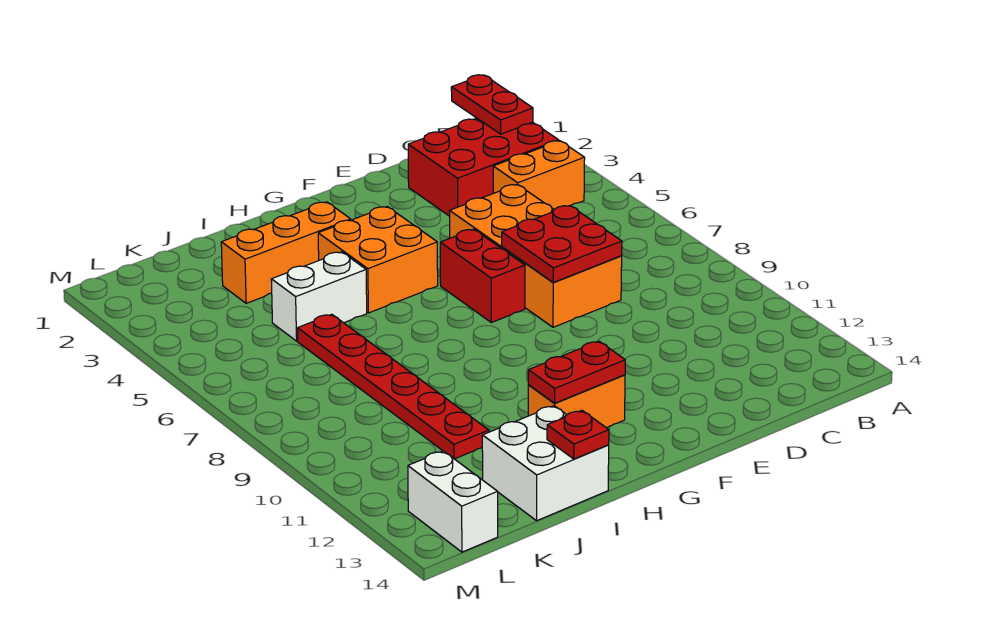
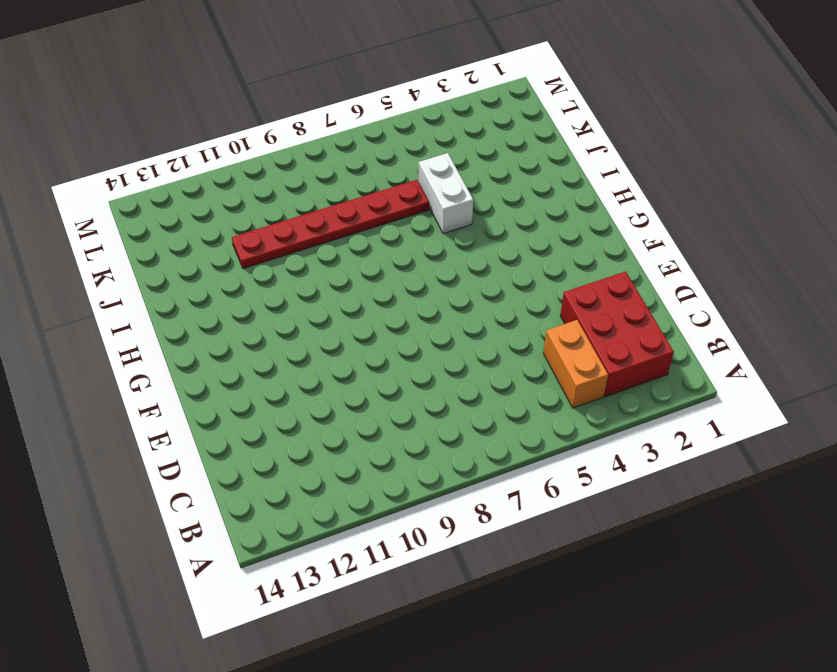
none -> orange 2x4 brick [450,184,622,327]
none -> red 1x2 brick [440,229,525,323]
none -> orange 2x2 brick [318,207,438,313]

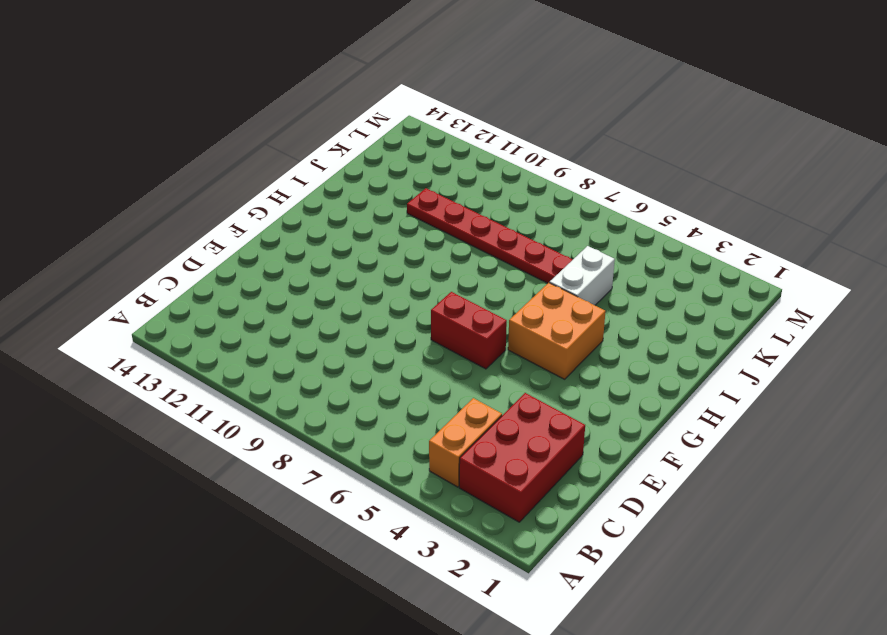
none -> orange 2x4 brick [450,184,622,327]
none -> orange 1x2 brick [528,375,625,428]
none -> orange 1x3 brick [221,202,351,303]

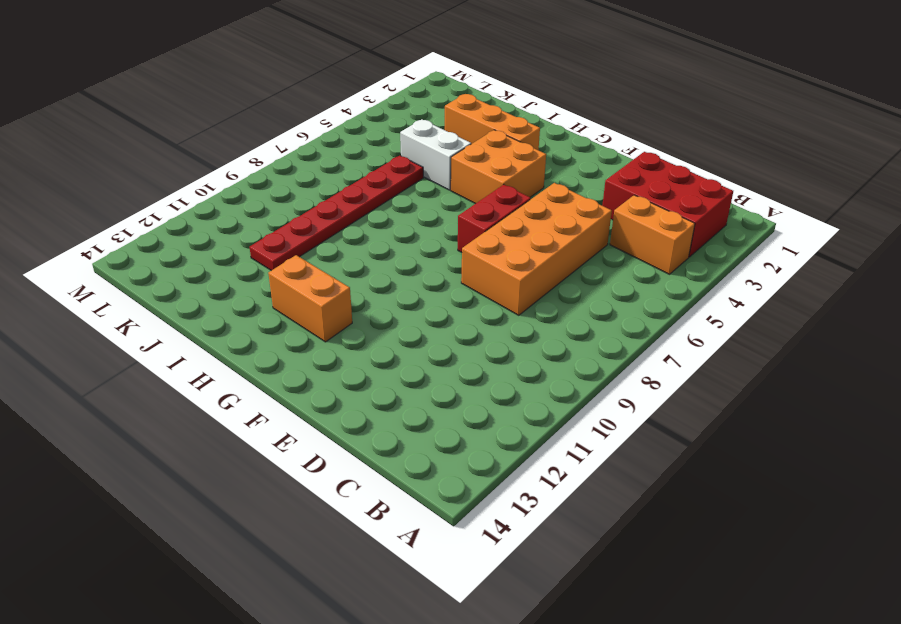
none -> white 2x2 brick [482,406,609,521]
none -> white 1x2 brick [408,451,498,552]
none -> red 1x2 plate [451,75,533,134]

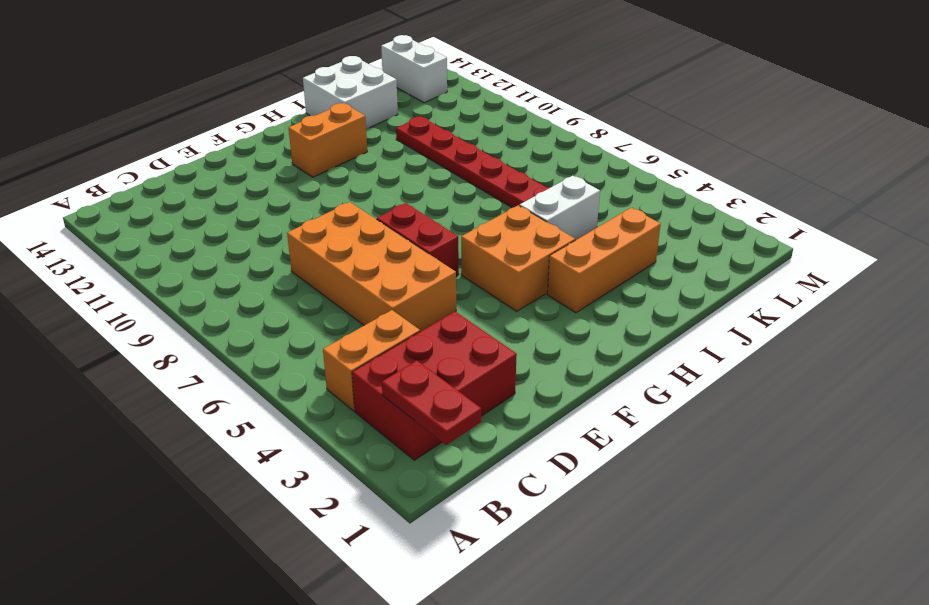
none -> red 2x2 plate [502,205,622,282]
none -> red 1x2 plate [528,341,625,403]
none -> red 1x1 plate [547,411,609,459]

